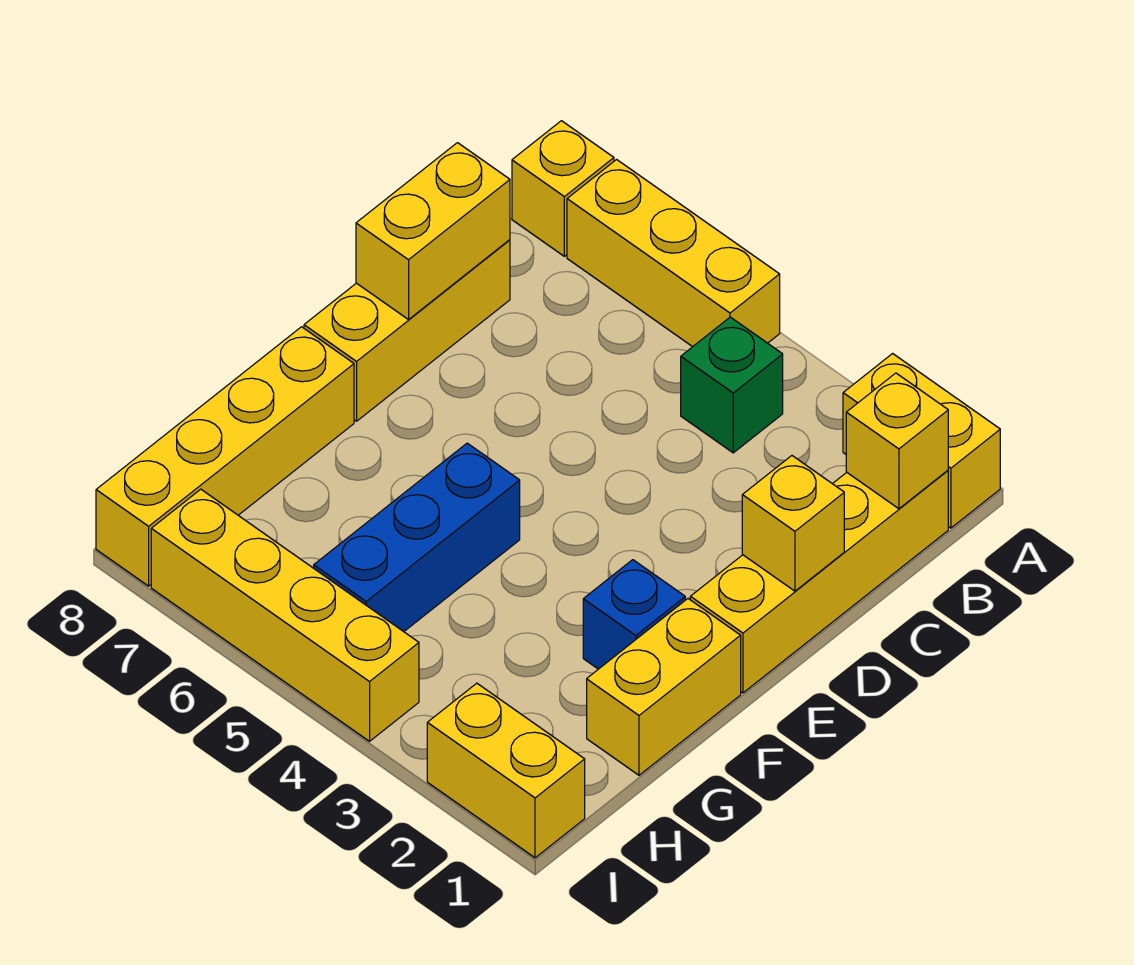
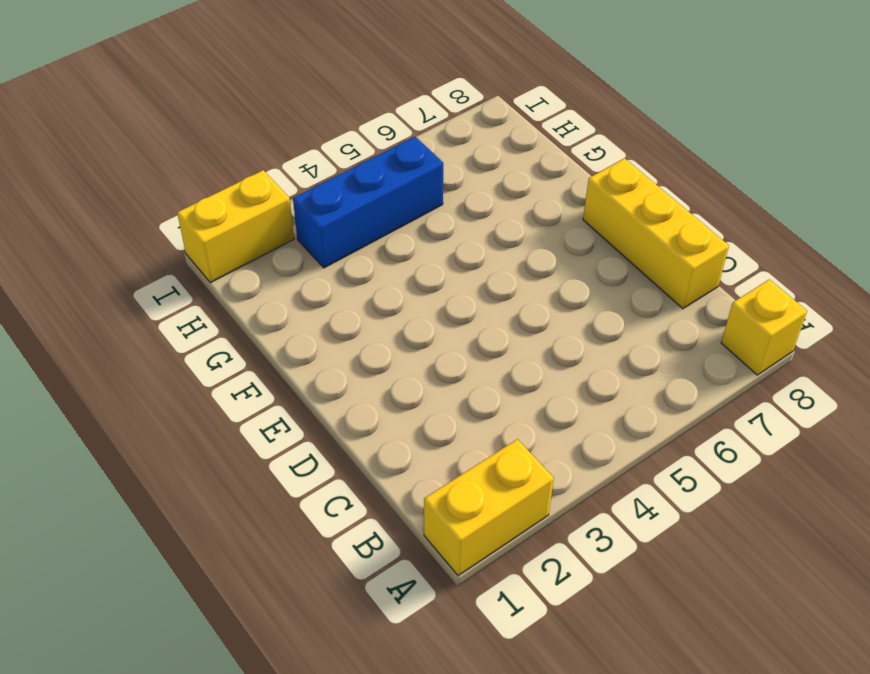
blue 1x3 brick [293,137,443,268] -> blue 1x3 brick turned to [314,443,520,632]
none -> yellow 1x3 brick [567,160,780,347]
none -> yellow 1x4 brick [690,470,948,693]
none -> green 1x1 brick [681,317,783,453]

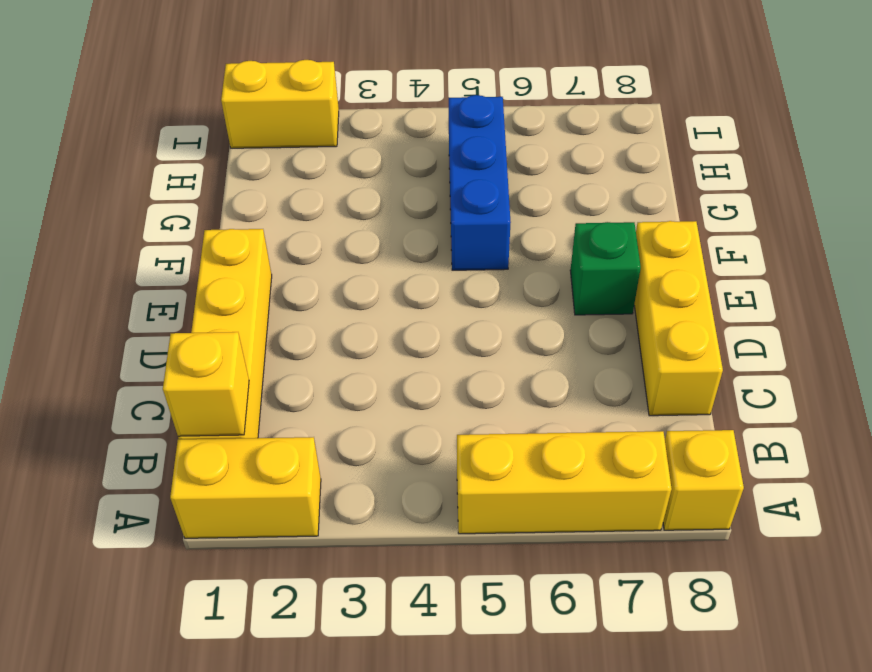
green 1x1 brick [570,222,641,315] -> green 1x1 brick moved to [681,317,783,453]
none -> yellow 1x2 brick [587,599,741,775]
none -> blue 1x1 brick [583,560,685,669]
none -> yellow 1x4 brick [96,327,354,586]

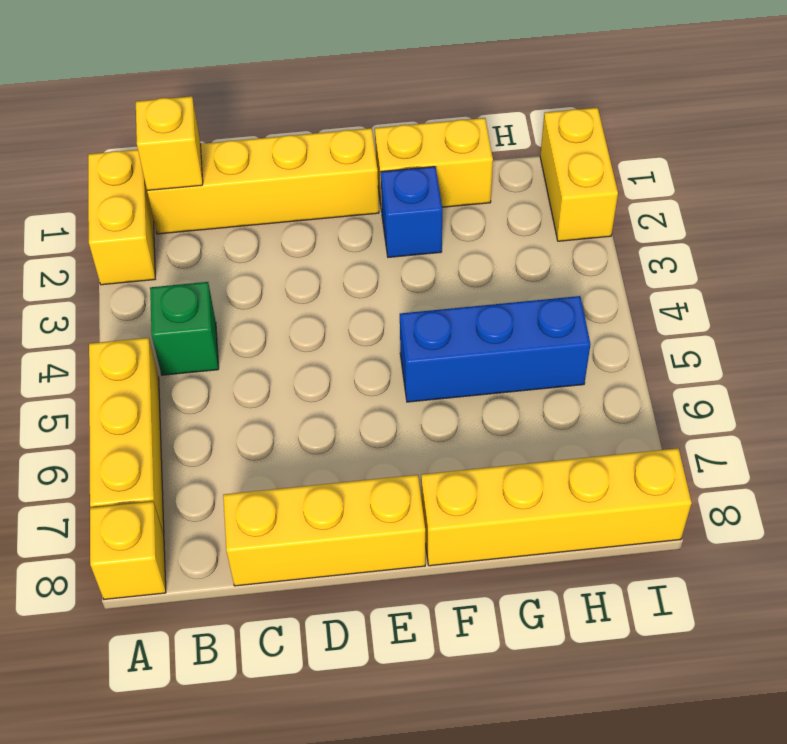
none -> yellow 1x4 brick [151,489,419,741]
none -> yellow 1x2 brick [356,143,510,320]
none -> yellow 1x1 brick [742,456,844,591]

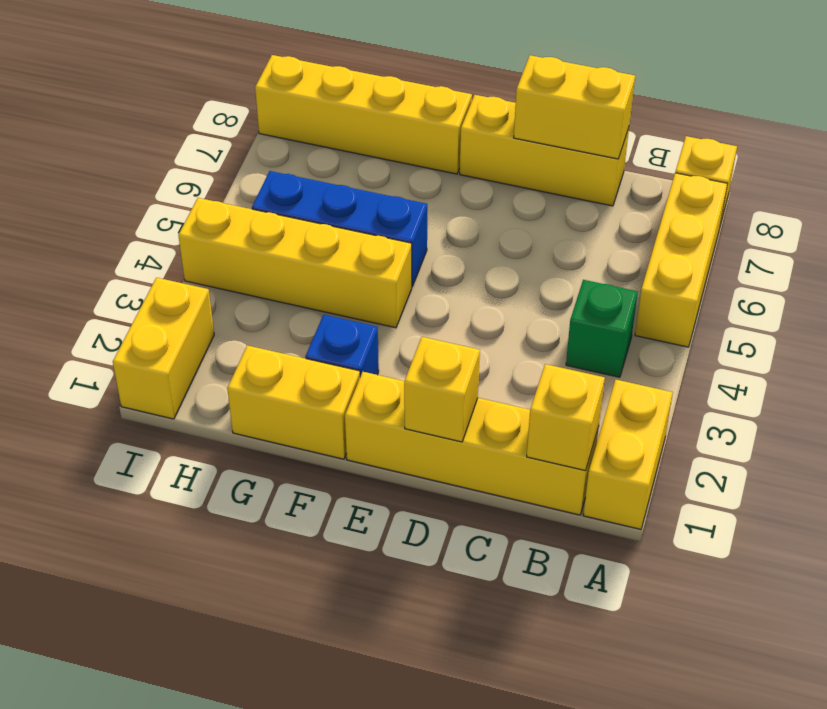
yellow 1x4 brick [178,198,412,328] -> yellow 1x4 brick turned to [151,489,419,741]

